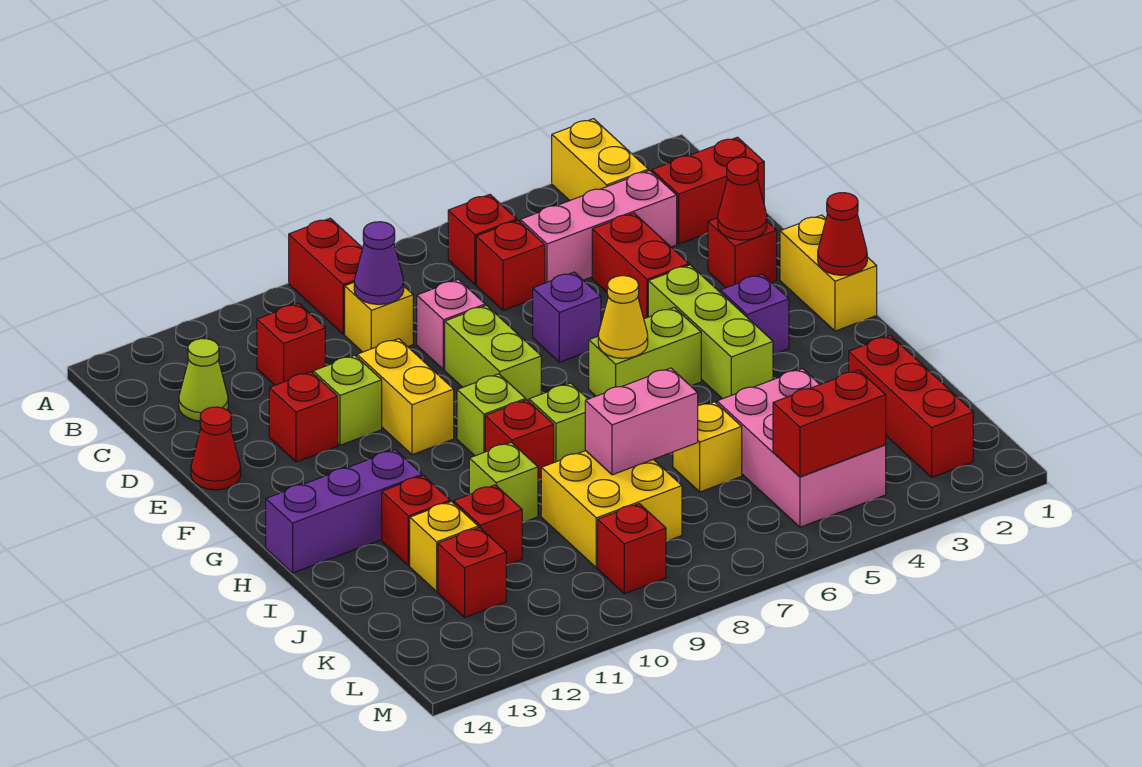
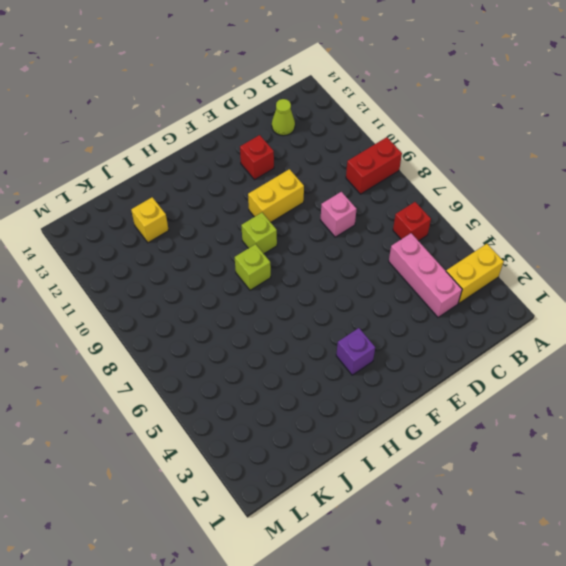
none -> red 1x2 brick [652,137,764,244]
none -> red 1x1 brick [476,220,545,311]
none -> yellow 1x1 brick [345,283,413,352]
none -> red 1x1 brick [257,303,325,385]

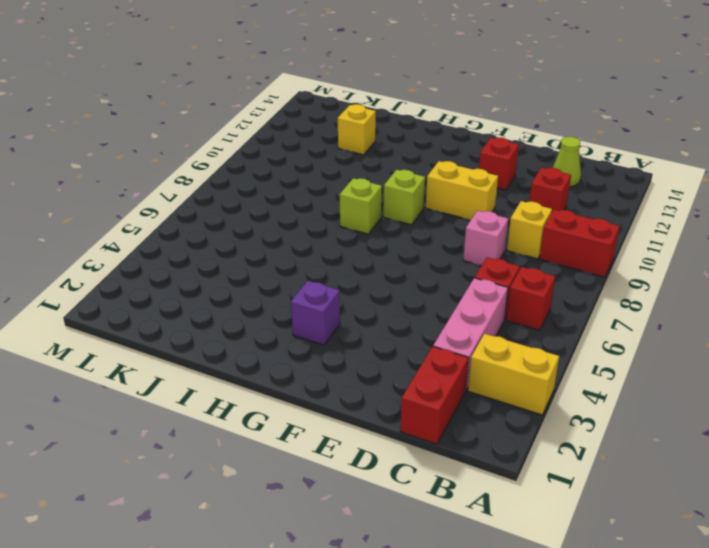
none -> red 1x2 brick [592,213,689,319]
none -> red 1x1 brick [708,218,777,288]
none -> purple 1x1 brick [533,272,601,362]
none -> lime 1x2 brick [445,305,541,401]

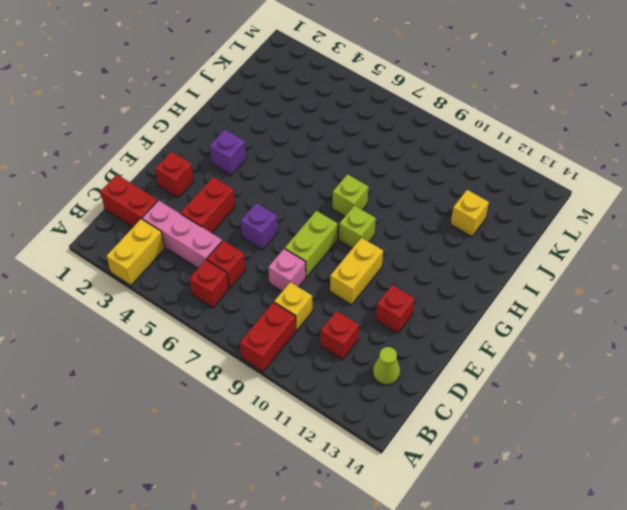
none -> lime 1x1 brick [313,355,382,445]
none -> red 1x1 cone [191,407,241,490]
none -> yellow 1x2 brick [780,215,877,331]
none -> lime 1x3 brick [648,265,773,399]

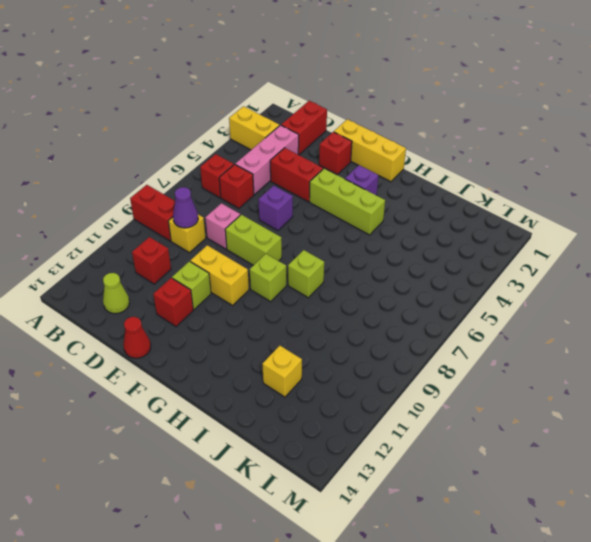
yellow 1x3 brick [334,119,406,182] -> yellow 1x2 brick [780,215,877,331]
none -> lime 1x2 brick [588,307,701,396]
none -> red 1x1 brick [485,400,554,480]
none -> purple 1x3 brick [266,450,422,573]
none -> lime 1x1 brick [469,443,538,523]

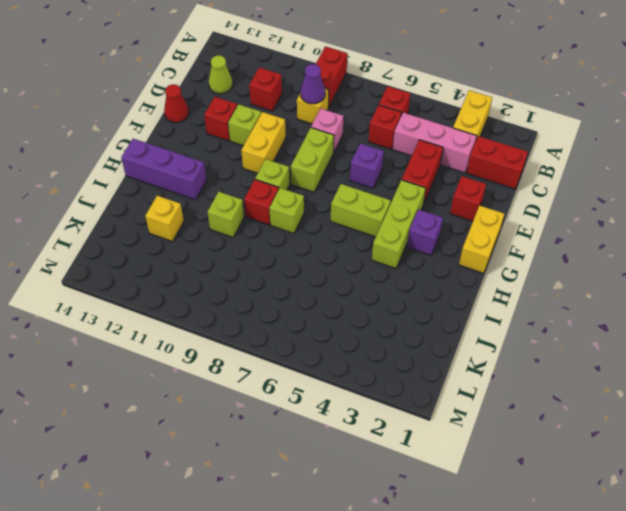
none -> red 1x1 brick [382,476,450,566]
none -> red 1x3 brick [849,335,973,477]
none -> pink 2x3 brick [717,369,886,527]
none -> yellow 1x1 brick [673,402,742,492]

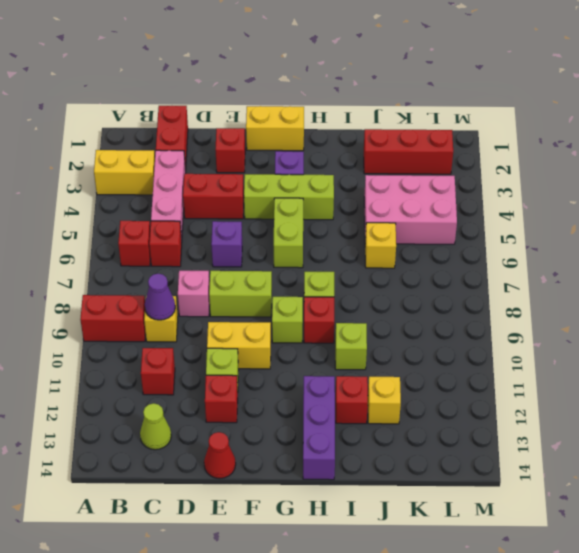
none -> yellow 2x2 brick [541,451,682,568]
none -> red 1x1 brick [454,485,522,565]
none -> red 1x1 brick [438,528,506,617]
none -> red 1x1 brick [598,504,666,594]

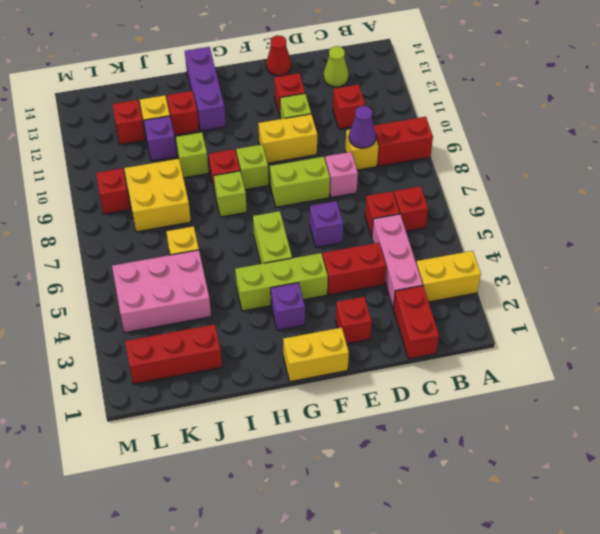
purple 1x1 brick [144,116,177,161] -> red 1x1 brick [454,485,522,565]
none -> red 1x1 cone [718,157,767,240]
none -> red 1x1 cone [818,193,867,275]
none -> yellow 1x1 cone [598,276,648,358]
none -> pink 1x2 brick [585,368,698,475]

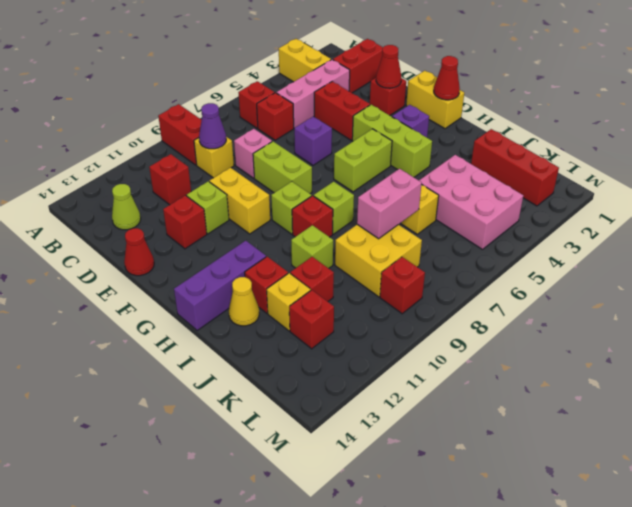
yellow 1x1 cone [229,277,259,326] -> yellow 1x1 cone moved to [598,276,648,358]
none -> red 1x2 brick [773,370,886,477]

